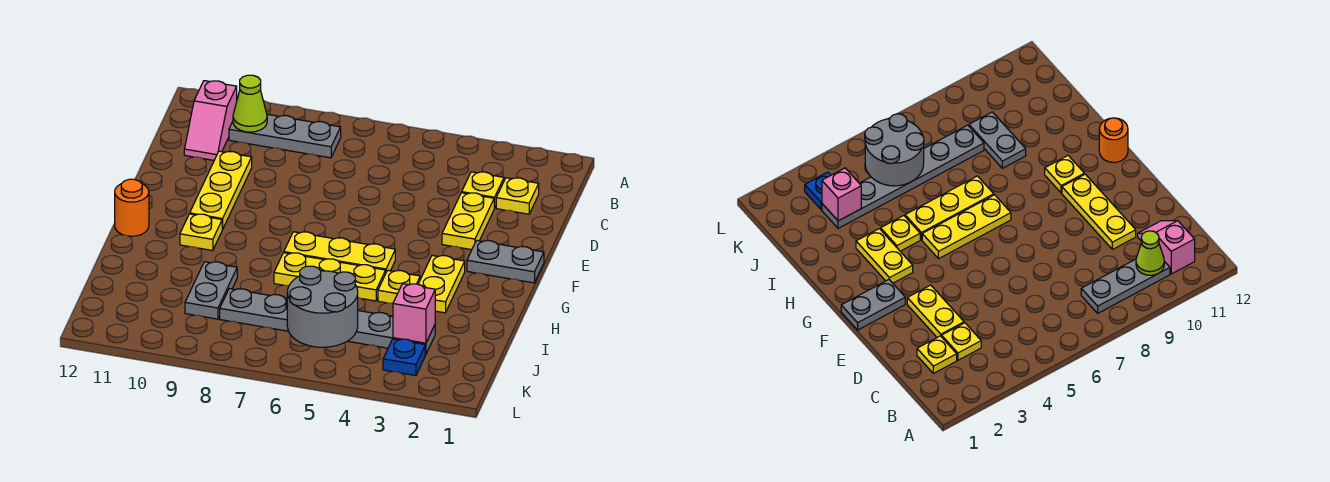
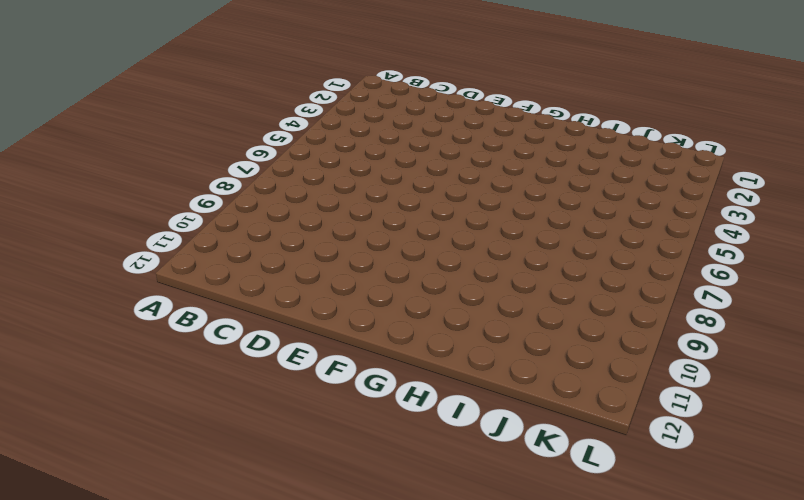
none -> grey 1x3 plate [229,114,341,158]
none -> pink 1x2 slope [184,81,237,160]
none -> yellow 1x1 plate [496,178,539,214]

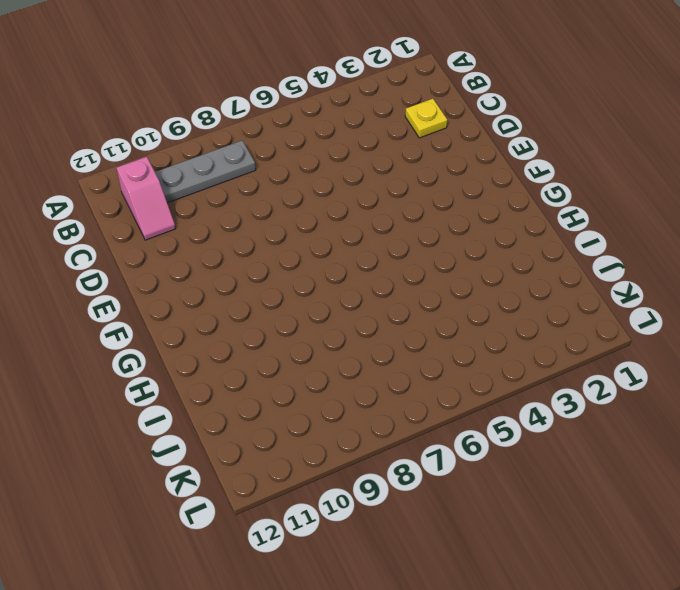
none -> yellow 1x1 plate [462,172,504,208]
none -> yellow 1x2 plate [442,193,494,250]
none -> yellow 1x3 plate [190,151,252,229]

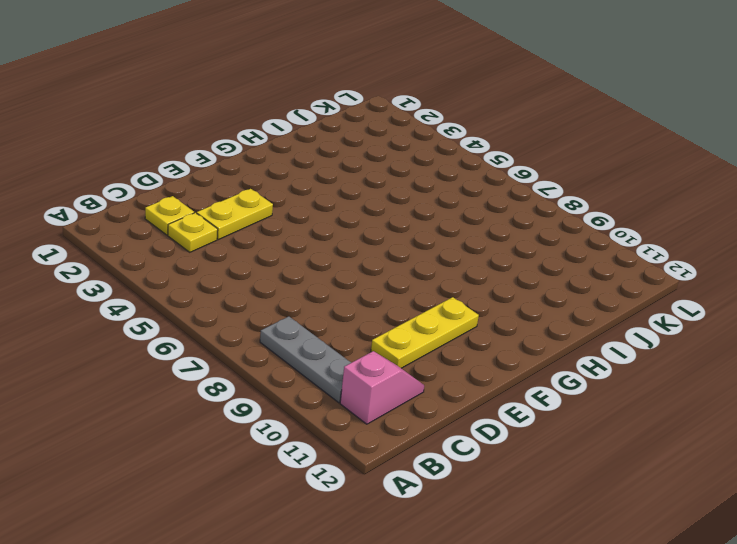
none -> grey 1x2 plate [467,240,544,283]
none -> yellow 1x2 plate [418,255,465,313]
none -> yellow 1x3 plate [284,232,395,272]

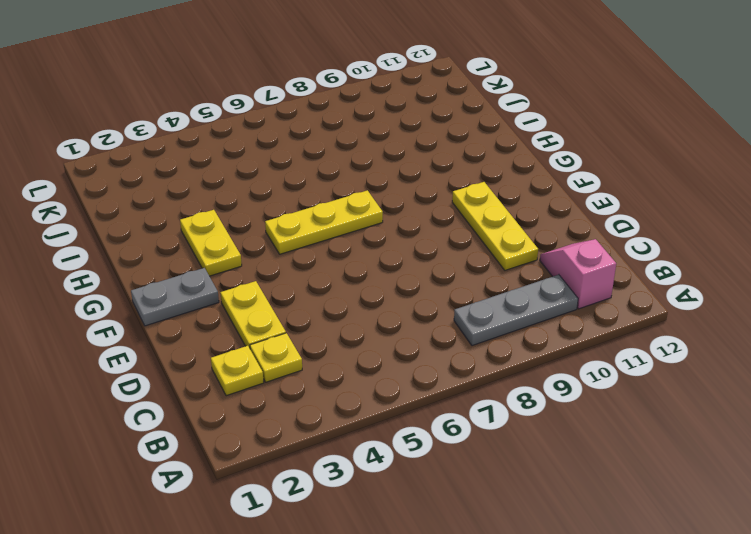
none -> yellow 1x1 plate [180,214,222,251]
none -> orange 1x1 round brick [115,179,149,236]
none -> yellow 1x1 plate [378,270,420,303]

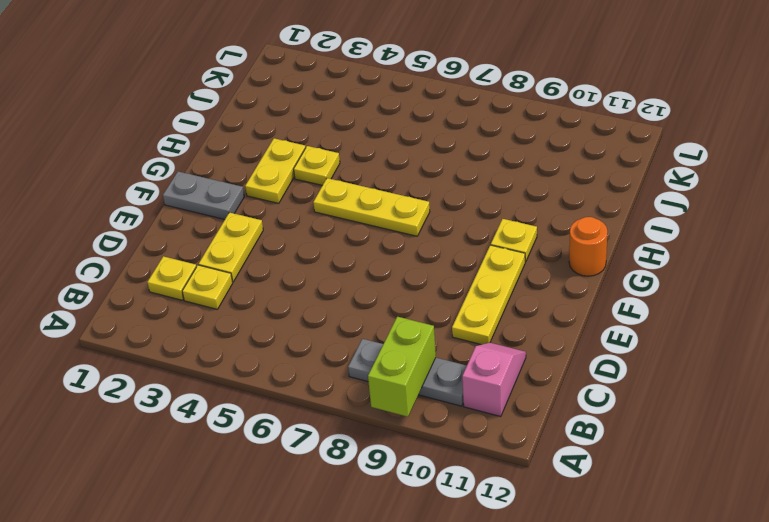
lime 1x2 brick [368,317,436,417] -> none
none -> yellow 1x3 plate [274,253,386,301]
none -> grey 1x2 plate [185,262,237,319]
none -> grey 1x6 plate [220,289,435,355]

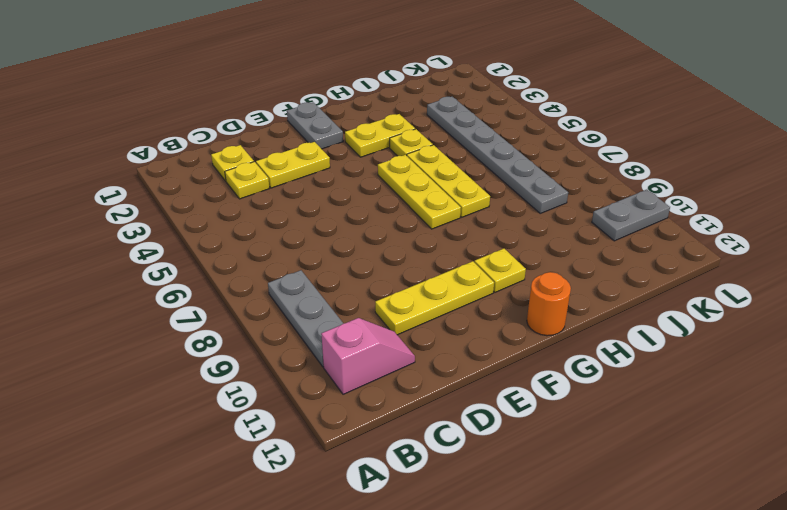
grey 1x2 plate [592,190,670,241] -> grey 1x2 plate moved to [185,262,237,319]
none -> blue 1x1 plate [383,339,425,376]
none -> lime 1x1 cone [233,75,267,132]
none -> pink 1x1 brick [393,284,435,343]

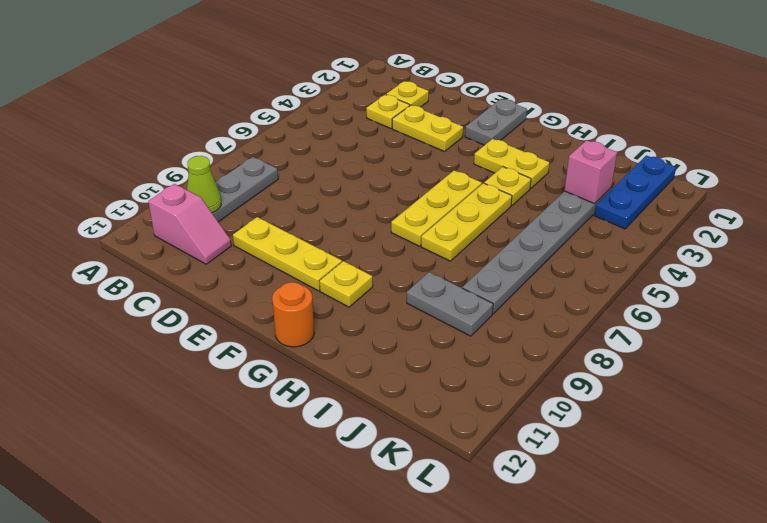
blue 1x3 plate [594,155,676,229] -> blue 1x1 plate [383,339,425,376]
none -> grey 2x2 round brick [287,266,358,347]

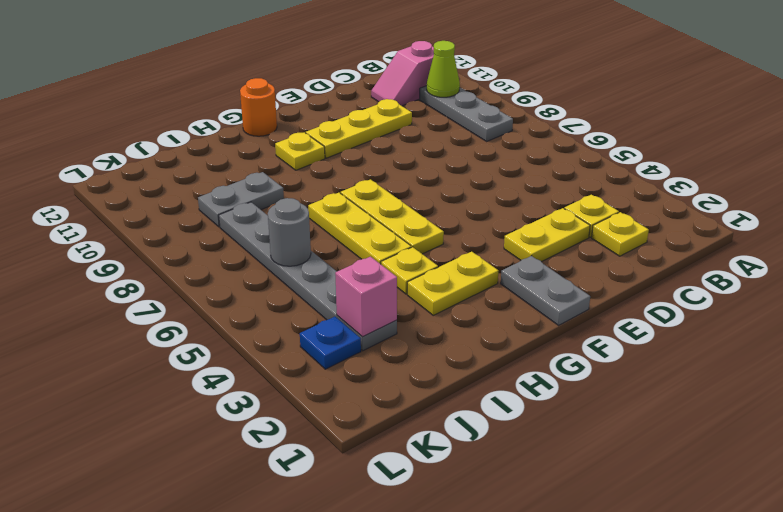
grey 1x1 round brick [268,198,311,266] -> grey 2x2 round brick [287,266,358,347]

